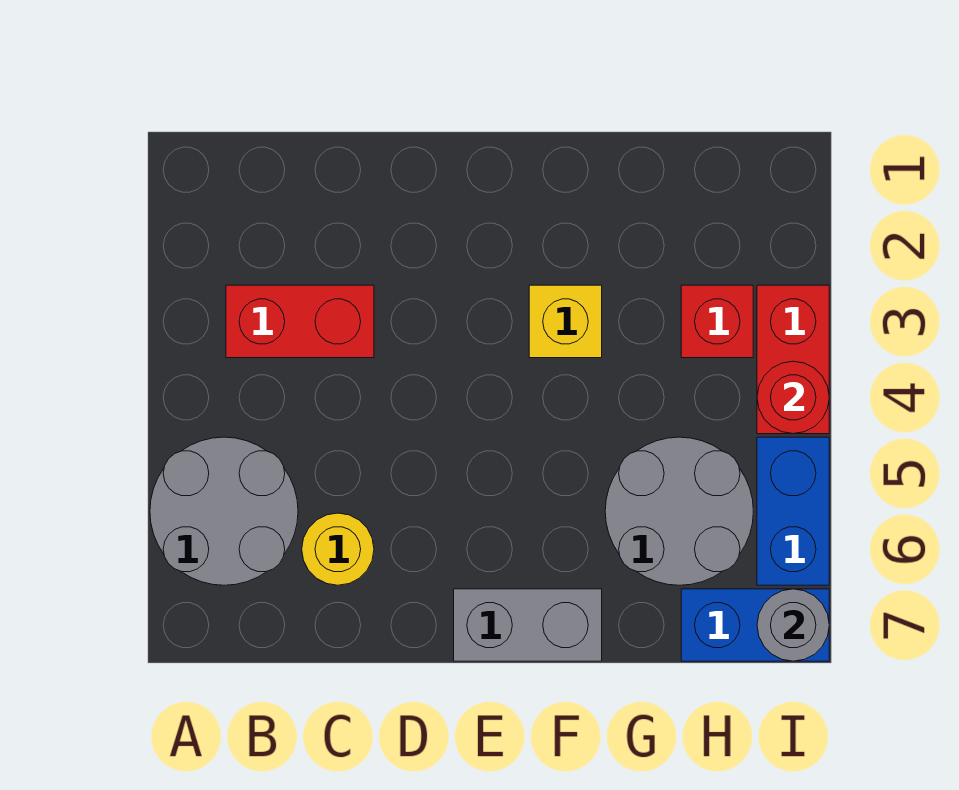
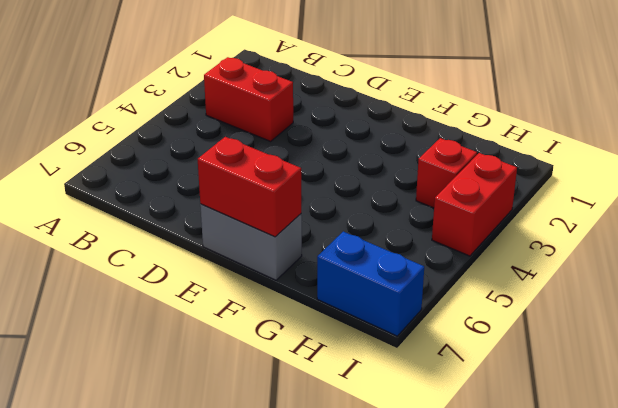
red 1x2 brick [198,137,301,237] -> none
none -> grey 2x2 round brick [150,437,298,585]
none -> yellow 1x1 round brick [302,513,374,585]
none -> yellow 1x1 brick [529,285,602,358]

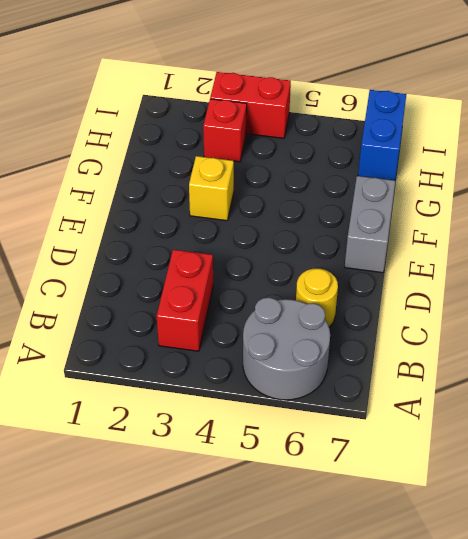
none -> grey 2x2 round brick [605,437,753,585]
none -> blue 1x2 brick [757,437,829,585]
none -> red 1x1 round brick [757,361,829,434]

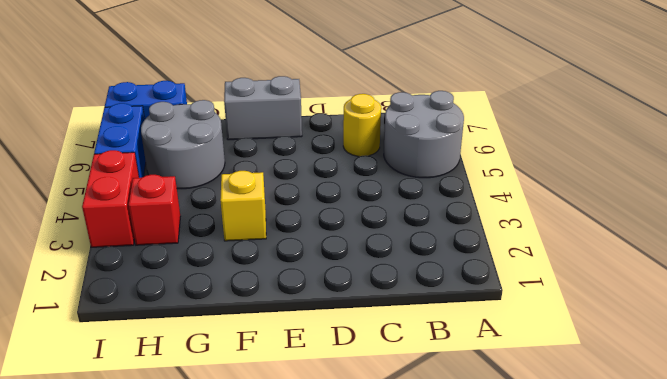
none -> red 1x2 brick [226,285,374,358]
none -> red 1x1 round brick [757,361,829,434]
none -> grey 1x1 round brick [757,589,829,661]

